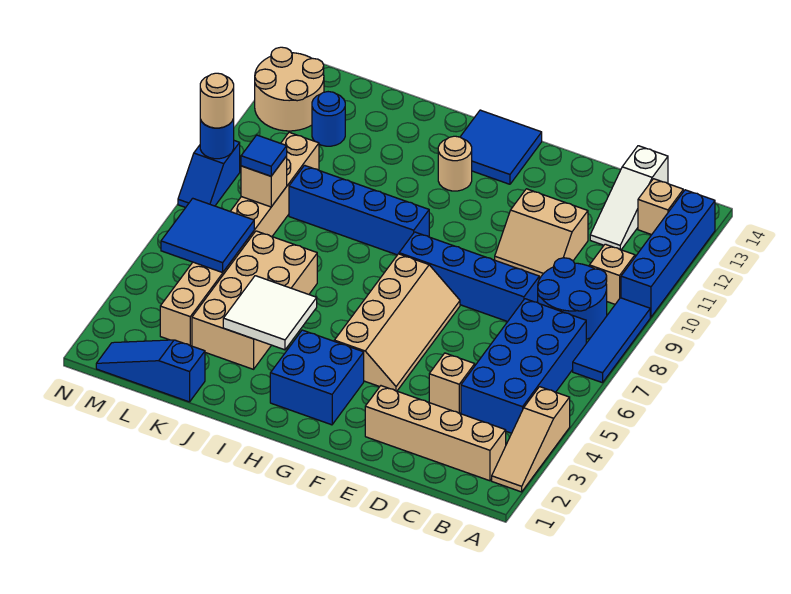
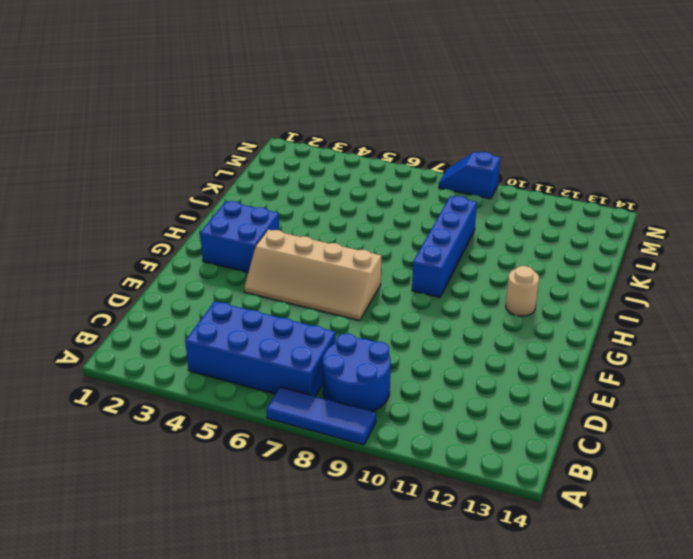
none -> tan 1x3 slope [492,387,570,492]
none -> blue 1x4 brick [621,190,715,317]
none -> tan 1x4 brick [365,386,506,481]

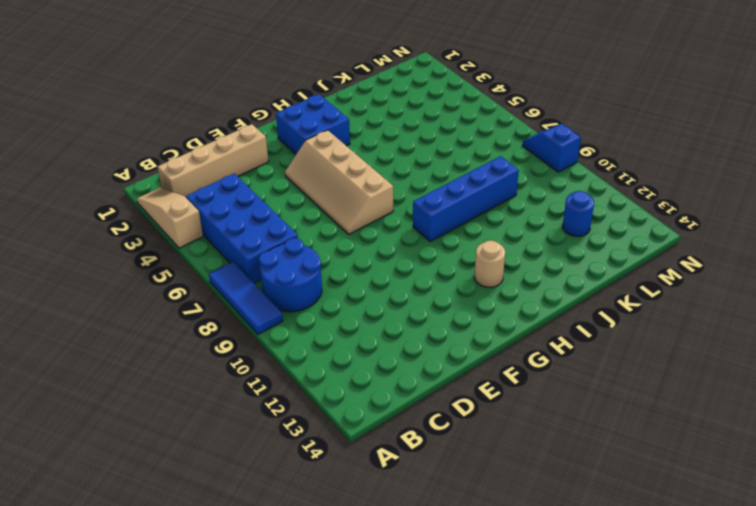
none -> blue 1x4 brick [621,190,715,317]
none -> tan 1x1 brick [589,244,635,304]
none -> tan 1x1 brick [638,179,683,235]

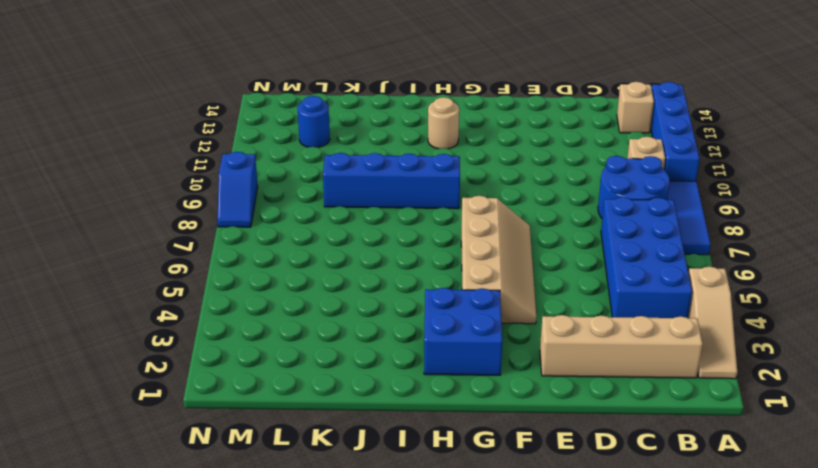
none -> white 1x3 slope [590,146,668,250]
none -> tan 1x1 brick [429,353,475,413]
none -> blue 1x4 brick [399,232,539,322]

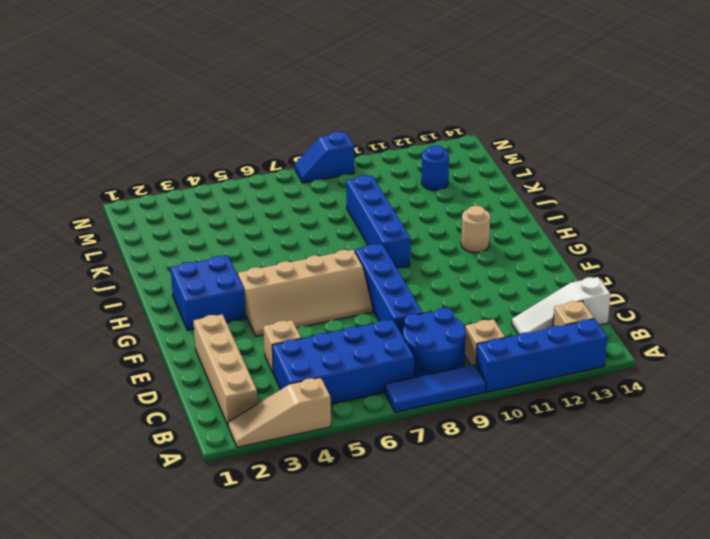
none -> tan 2x2 slope [495,189,588,278]
none -> blue 2x2 tile [460,110,542,184]
none -> tan 2x4 brick [192,231,317,369]

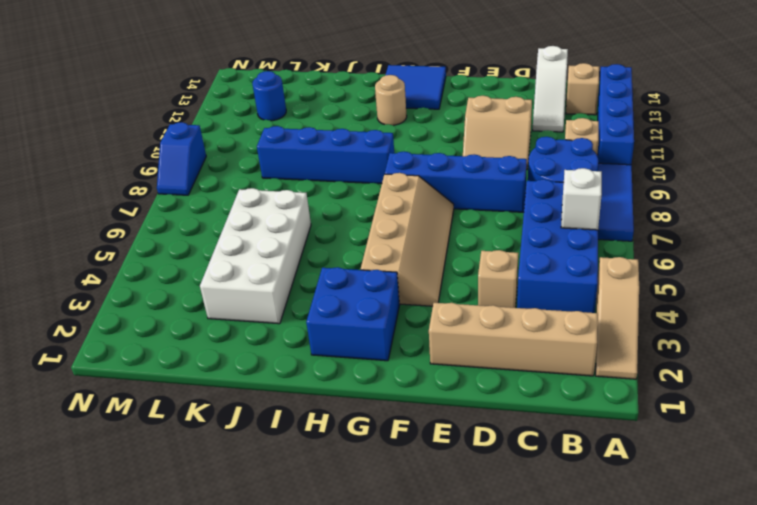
white 1x1 brick [561,168,602,230] -> none
white 2x4 brick [200,188,311,324] -> tan 2x4 brick [192,231,317,369]
none -> blue 1x3 slope [96,340,205,402]
none -> tan 1x8 brick [160,132,319,346]
none -> tan 2x2 round brick [255,47,324,131]

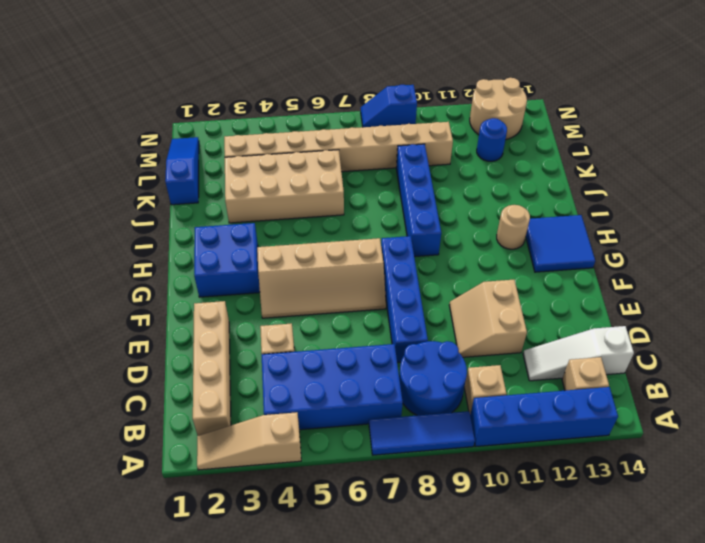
none -> white 2x2 tile [223,276,317,350]
none -> blue 2x2 tile [161,198,254,273]
none -> tan 1x1 brick [241,156,287,207]

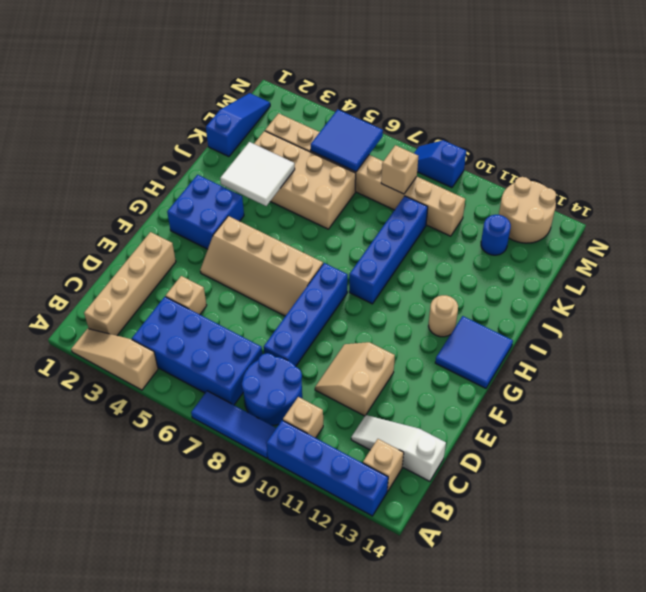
none -> blue 1x1 round brick [200,119,234,159]
none -> blue 1x1 tile [241,135,287,176]
none -> tan 1x1 round brick [200,73,234,128]

